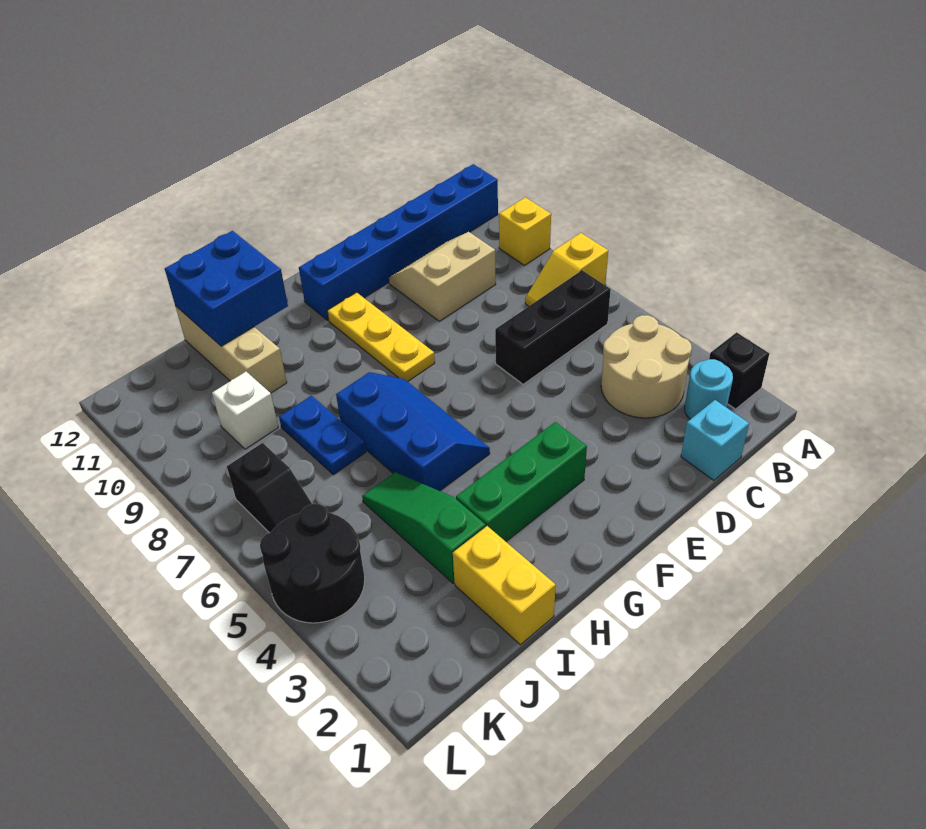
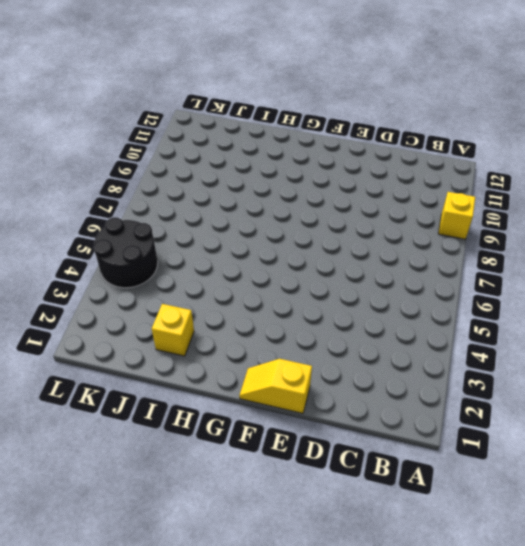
yellow 1x2 slope [239,359,312,413] -> yellow 1x2 slope moved to [525,233,608,306]
yellow 1x1 brick [152,304,194,356] -> yellow 1x2 brick [453,526,556,645]
none -> black 1x1 brick [709,332,769,409]
none -> blue 1x6 brick [299,164,498,320]
none -> cyan 1x1 round brick [685,359,733,419]

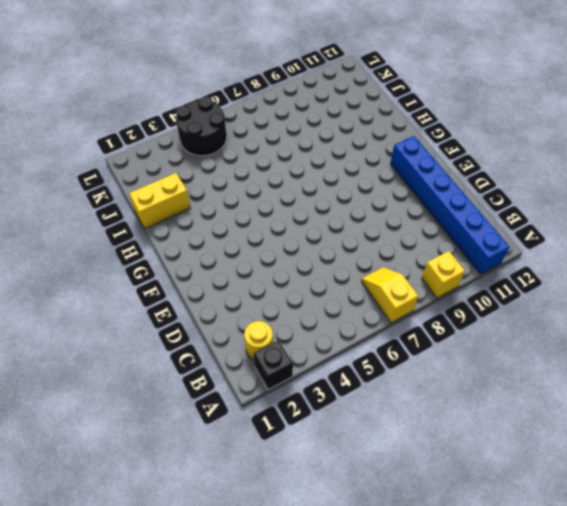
yellow 1x1 round brick [244,321,273,360] -> cyan 1x1 round brick [685,359,733,419]
none -> tan 2x2 round brick [601,315,692,418]
none -> black 1x3 brick [495,270,611,384]
none -> cyan 1x1 brick [681,400,749,480]

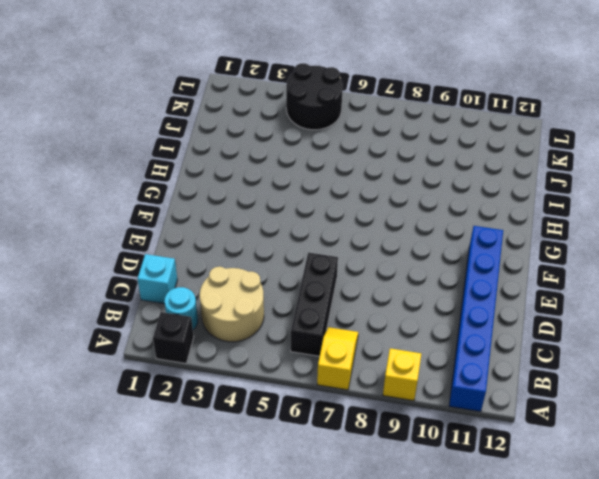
none -> tan 2x2 slope [389,232,496,321]
none -> green 1x3 brick [456,422,587,541]
none -> yellow 1x3 plate [327,292,435,382]

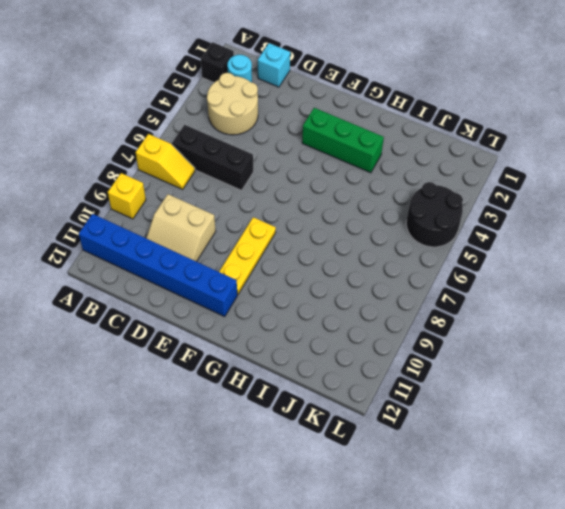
none -> blue 2x3 slope [336,372,490,491]
none -> yellow 1x2 brick [453,526,556,645]
none -> green 1x3 slope [362,472,486,583]

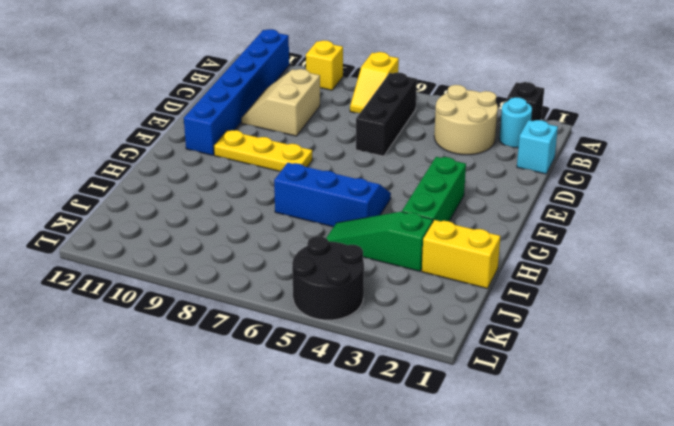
none -> blue 1x2 plate [279,396,366,475]
none -> tan 1x3 brick [175,306,287,393]
none -> white 1x1 brick [212,372,278,449]

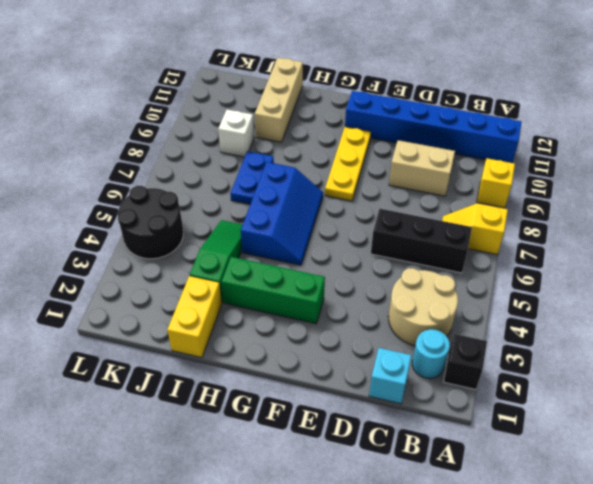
none -> black 1x2 slope [227,443,312,533]
none -> blue 2x2 brick [165,231,288,346]

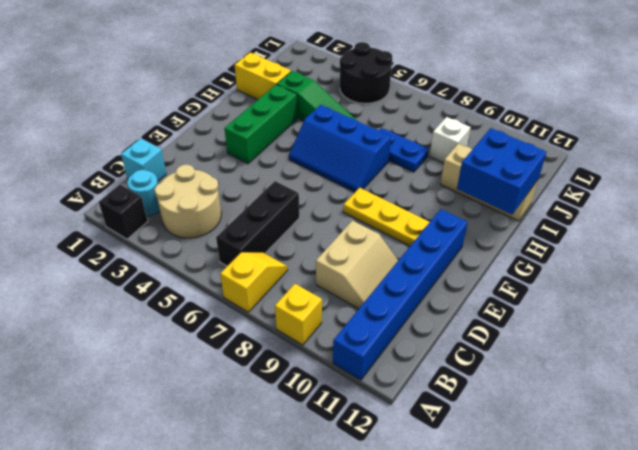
none -> black 1x2 slope [227,443,312,533]

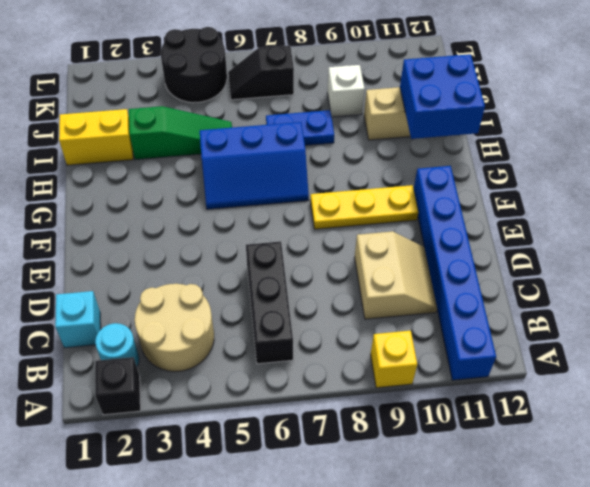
none -> yellow 1x2 slope [525,233,608,306]
none -> green 1x3 brick [456,422,587,541]

